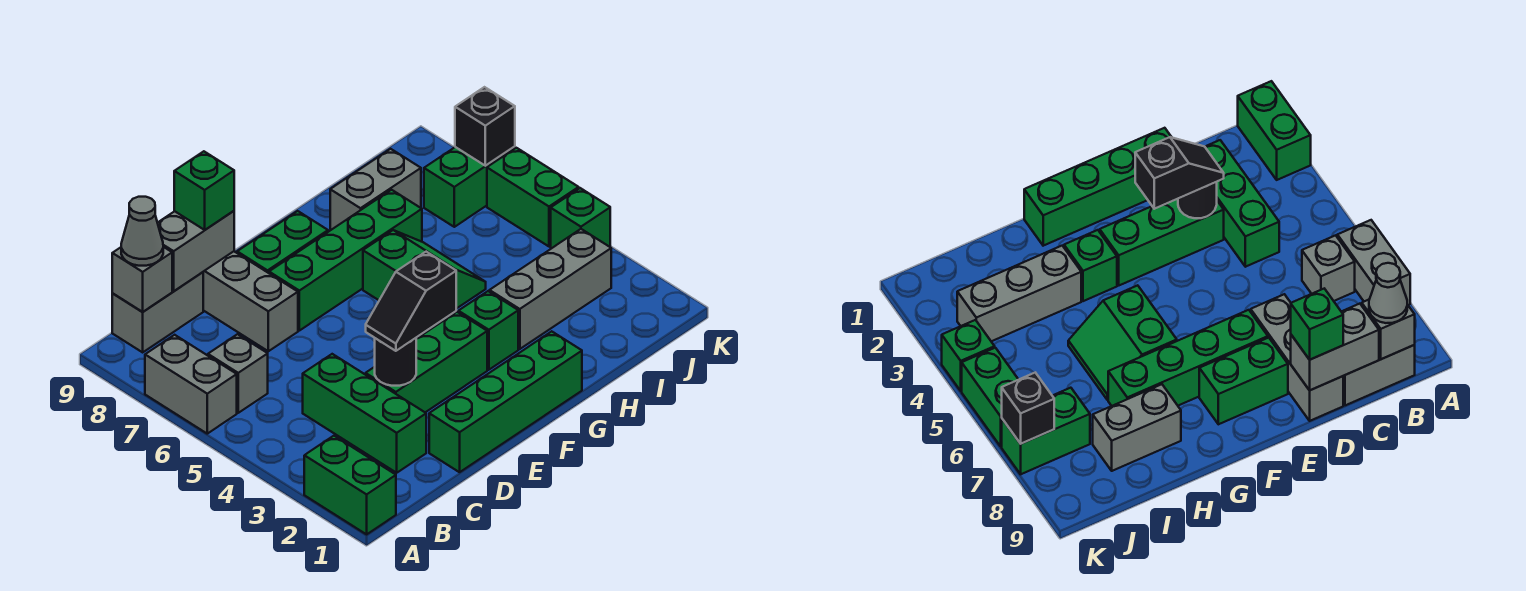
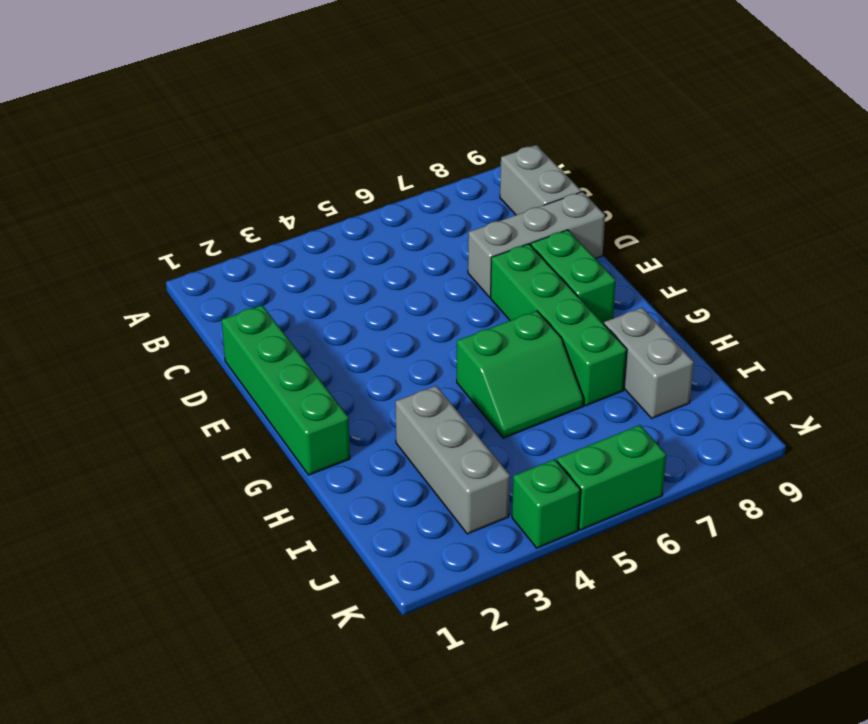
none -> green 1x2 brick [304,436,396,534]
none -> grey 1x2 brick [145,335,237,434]
none -> grey 1x1 brick [208,334,268,413]

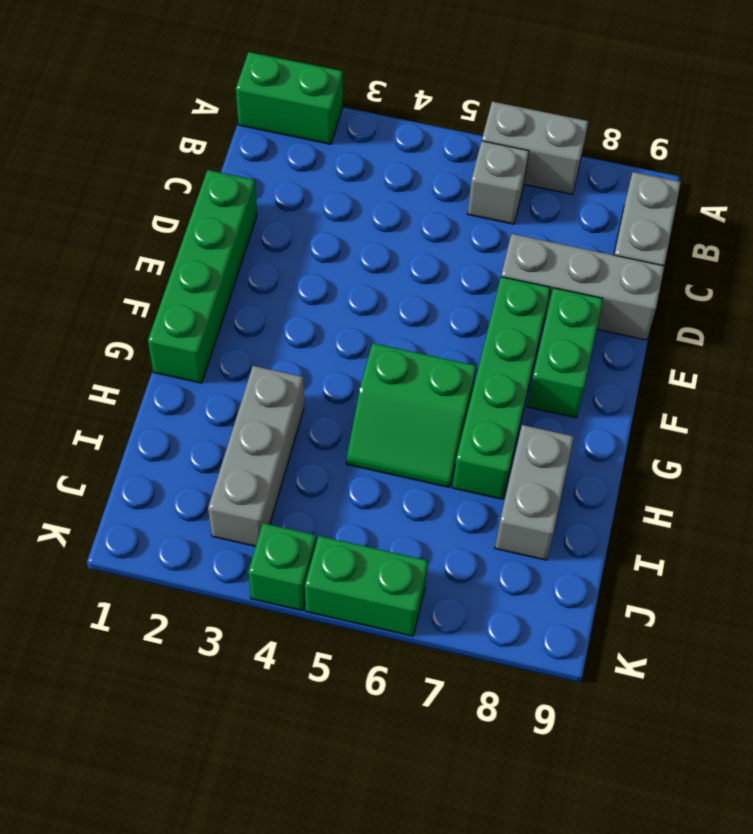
none -> green 1x3 brick [303,354,426,473]
none -> green 1x3 brick [366,312,487,412]
none -> green 1x1 brick [459,291,518,370]

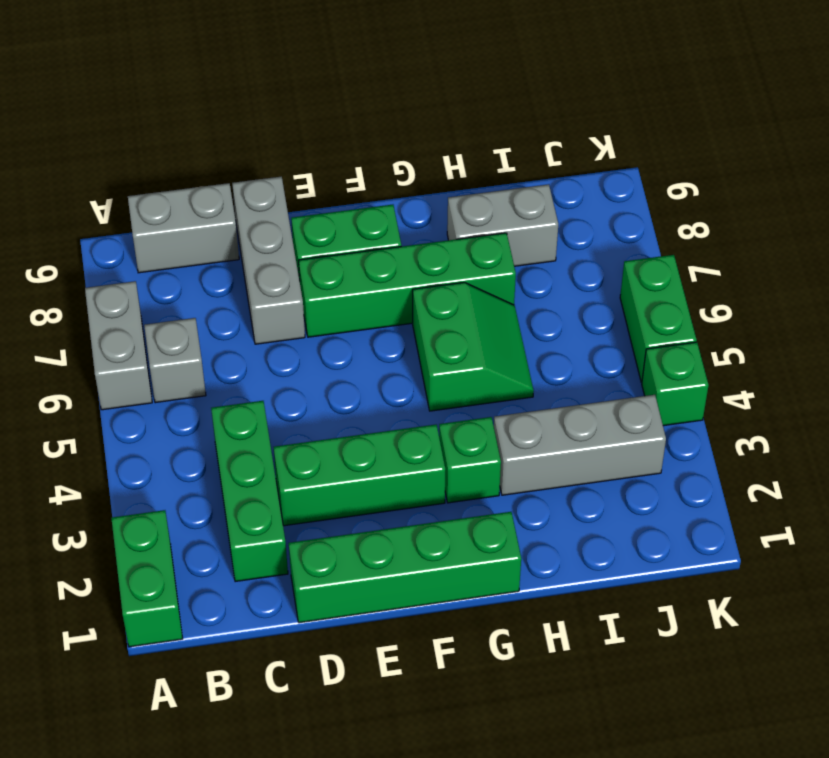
none -> green 1x2 brick [424,147,515,227]
none -> grey 1x1 brick [112,247,172,312]
none -> grey 1x2 brick [158,211,234,291]

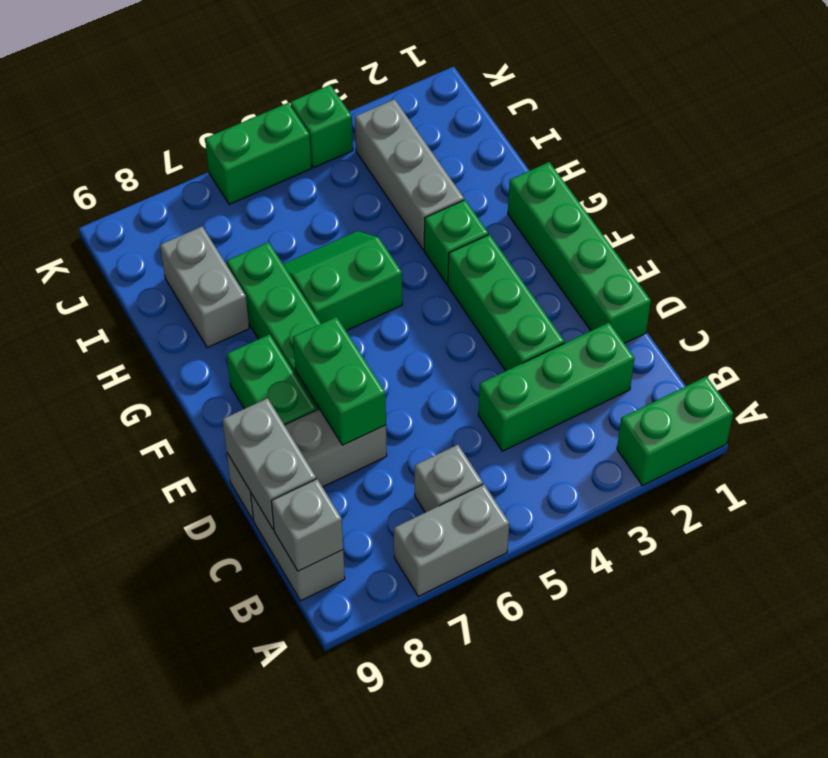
green 1x2 brick [293,317,386,445] -> green 1x2 brick moved to [424,147,515,227]
none -> black 1x1 round brick [375,338,416,386]
none -> black 1x1 brick [455,87,515,166]
none -> grey 1x1 cone [121,197,163,266]

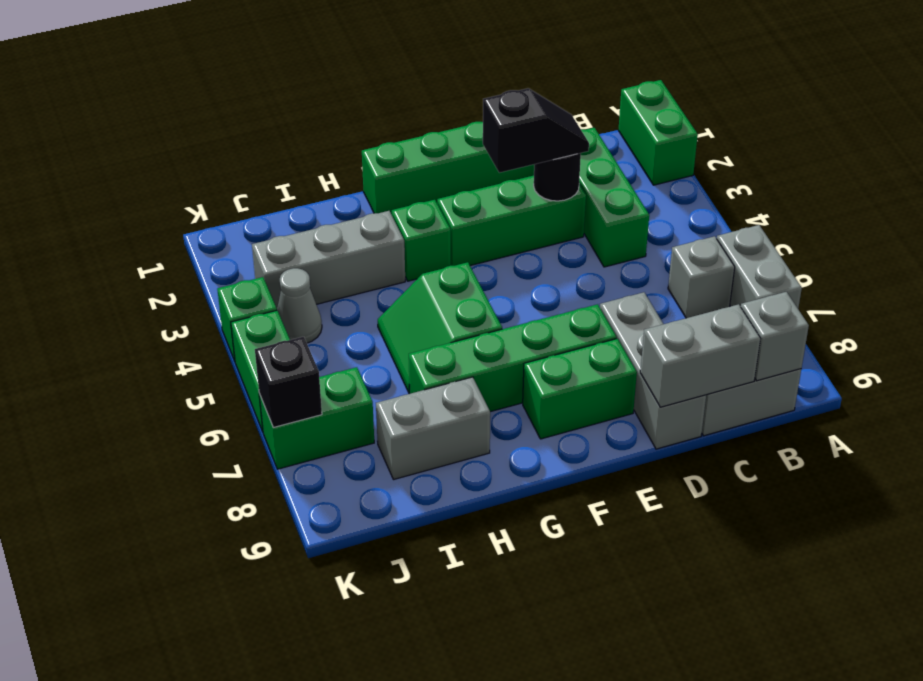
grey 1x1 cone [277,268,322,343] -> grey 1x1 cone moved to [121,197,163,266]
none -> green 1x1 brick [174,151,234,230]

